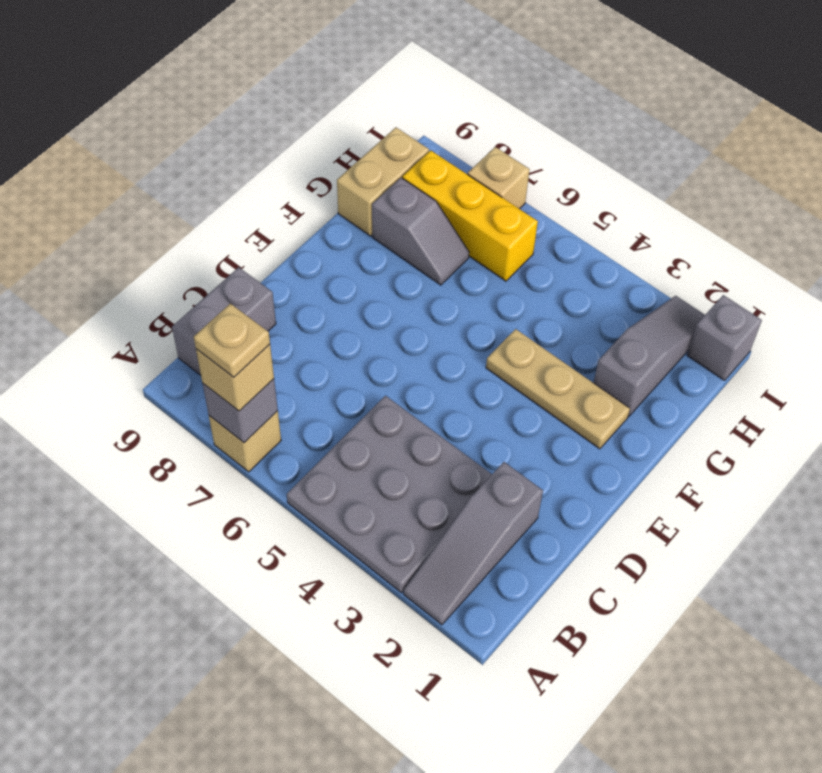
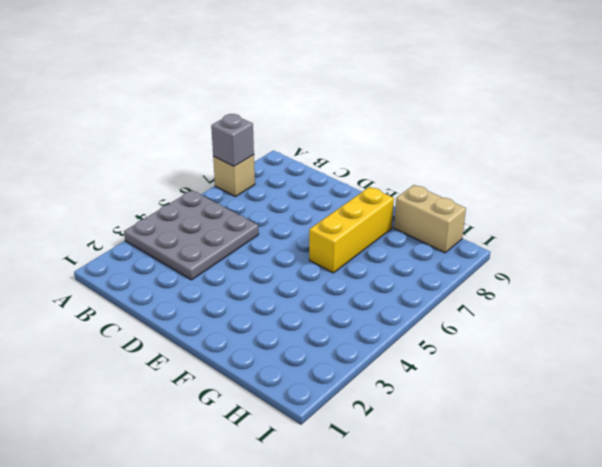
yellow 1x3 brick [309,187,394,273] -> yellow 1x3 brick moved to [402,151,538,281]
none -> grey 1x3 slope [404,462,543,625]
none -> grey 1x2 brick [172,267,276,375]
none -> tan 1x3 plate [486,329,630,449]

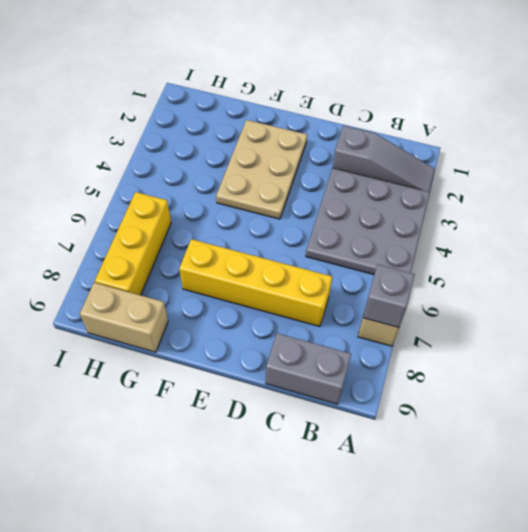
yellow 1x4 brick [179,239,332,327] -> none
tan 2x3 plate [216,120,307,219] -> tan 1x3 plate [486,329,630,449]
none -> grey 1x3 slope [594,296,705,416]
none -> grey 1x2 slope [372,178,469,285]
none -> grey 1x1 brick [687,295,762,380]

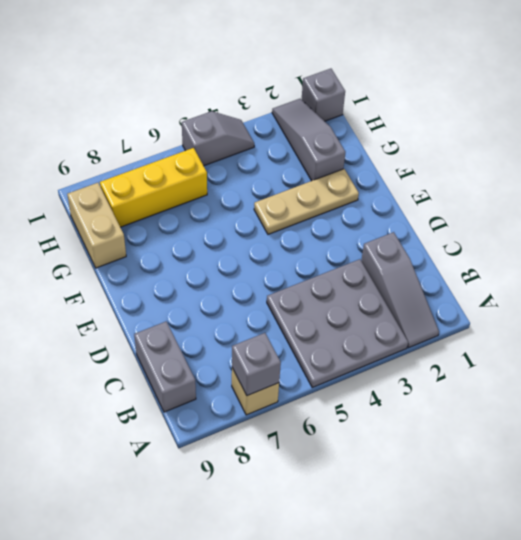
grey 1x2 slope [182,111,254,166] -> grey 1x2 slope moved to [372,178,469,285]
none -> tan 1x1 brick [468,147,530,209]
none -> tan 1x1 brick [196,344,274,411]
none -> tan 1x1 plate [194,303,270,377]

